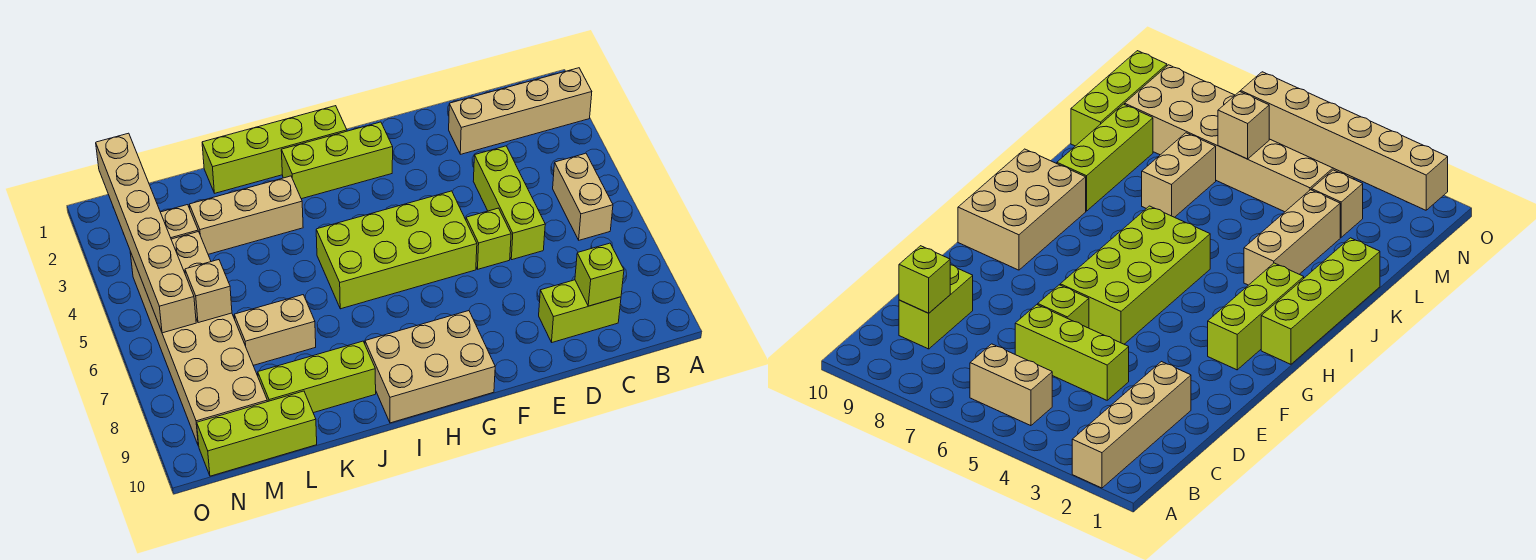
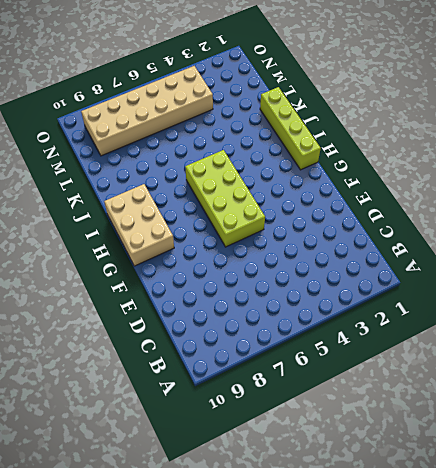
none -> tan 1x4 brick [449,68,592,154]
none -> tan 1x2 brick [553,153,613,240]
none -> lime 1x2 brick [539,280,621,342]

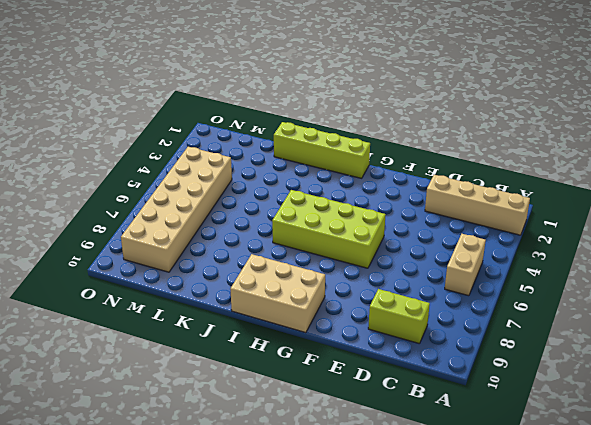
none -> lime 1x3 brick [473,146,545,260]
none -> lime 1x1 brick [466,208,511,269]
none -> lime 1x3 brick [281,122,393,199]

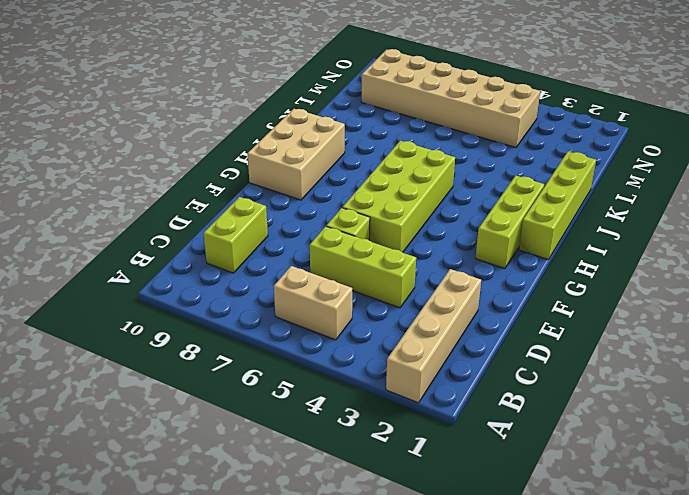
none -> tan 1x3 brick [189,176,303,254]
none -> lime 1x3 brick [258,341,376,413]
none -> tan 1x2 brick [234,295,316,365]

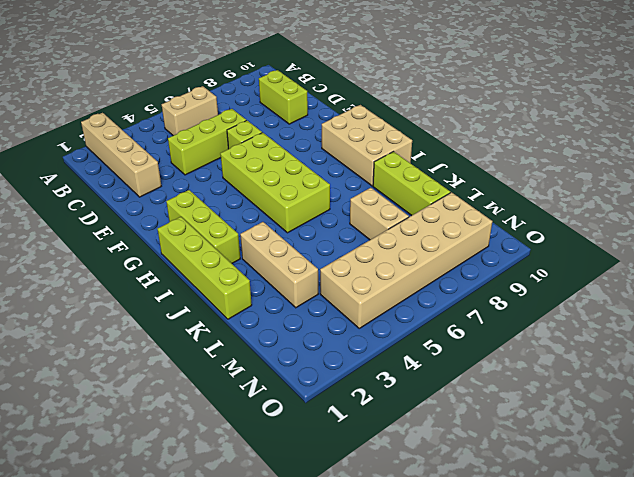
none -> lime 1x3 brick [197,391,317,476]
none -> tan 1x1 brick [161,205,198,239]
none -> lime 1x1 brick [575,243,624,306]

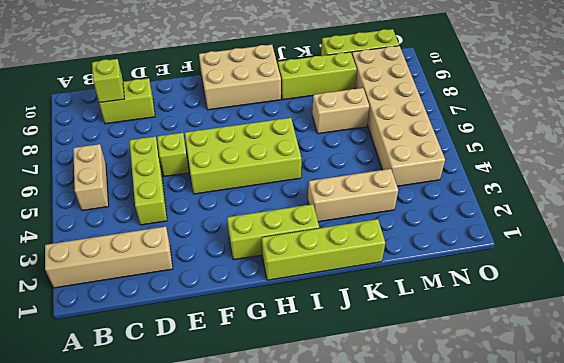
none -> tan 1x1 brick [161,205,198,239]
none -> tan 1x1 brick [185,260,232,323]
none -> tan 1x6 brick [96,133,196,333]

